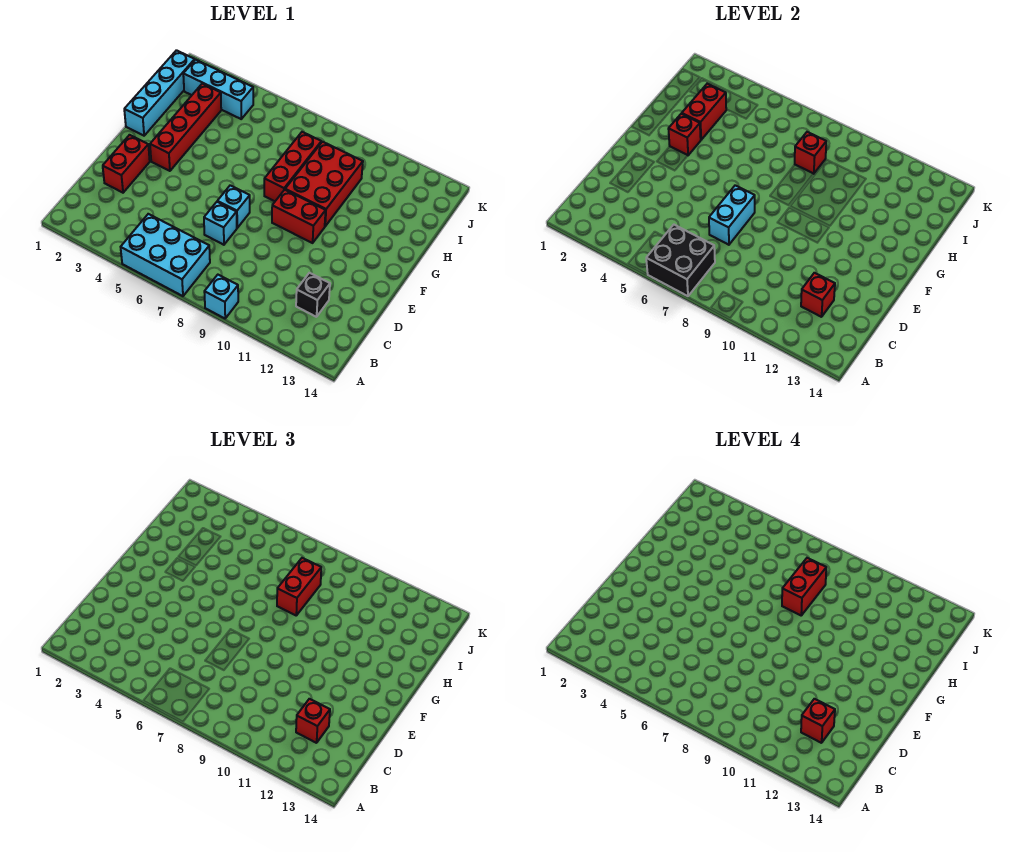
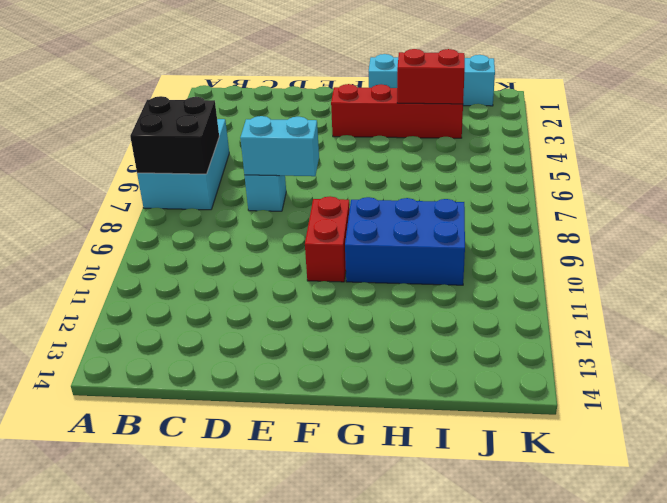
blue 2x3 brick [345,197,465,285] -> red 2x3 brick [285,142,363,226]
none -> cyan 1x1 brick [204,275,238,318]
none -> black 1x1 brick [296,273,330,317]
none -> red 1x2 brick [103,135,150,193]

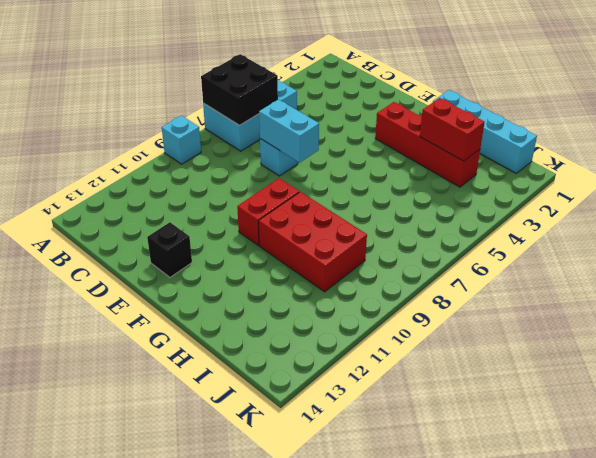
black 1x1 brick [147,222,192,277] -> black 1x1 brick moved to [296,273,330,317]
none -> red 1x2 brick [103,135,150,193]
none -> cyan 1x1 brick [217,185,250,228]
none -> red 1x3 brick [264,132,321,201]

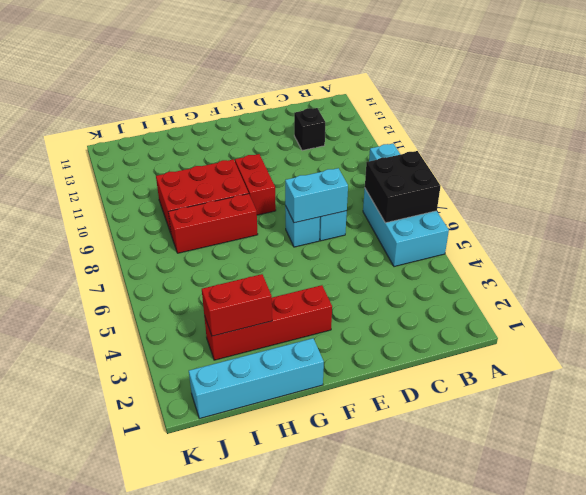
none -> red 1x2 brick [103,135,150,193]
none -> cyan 1x3 brick [183,60,253,119]
none -> red 1x1 brick [801,273,835,317]

